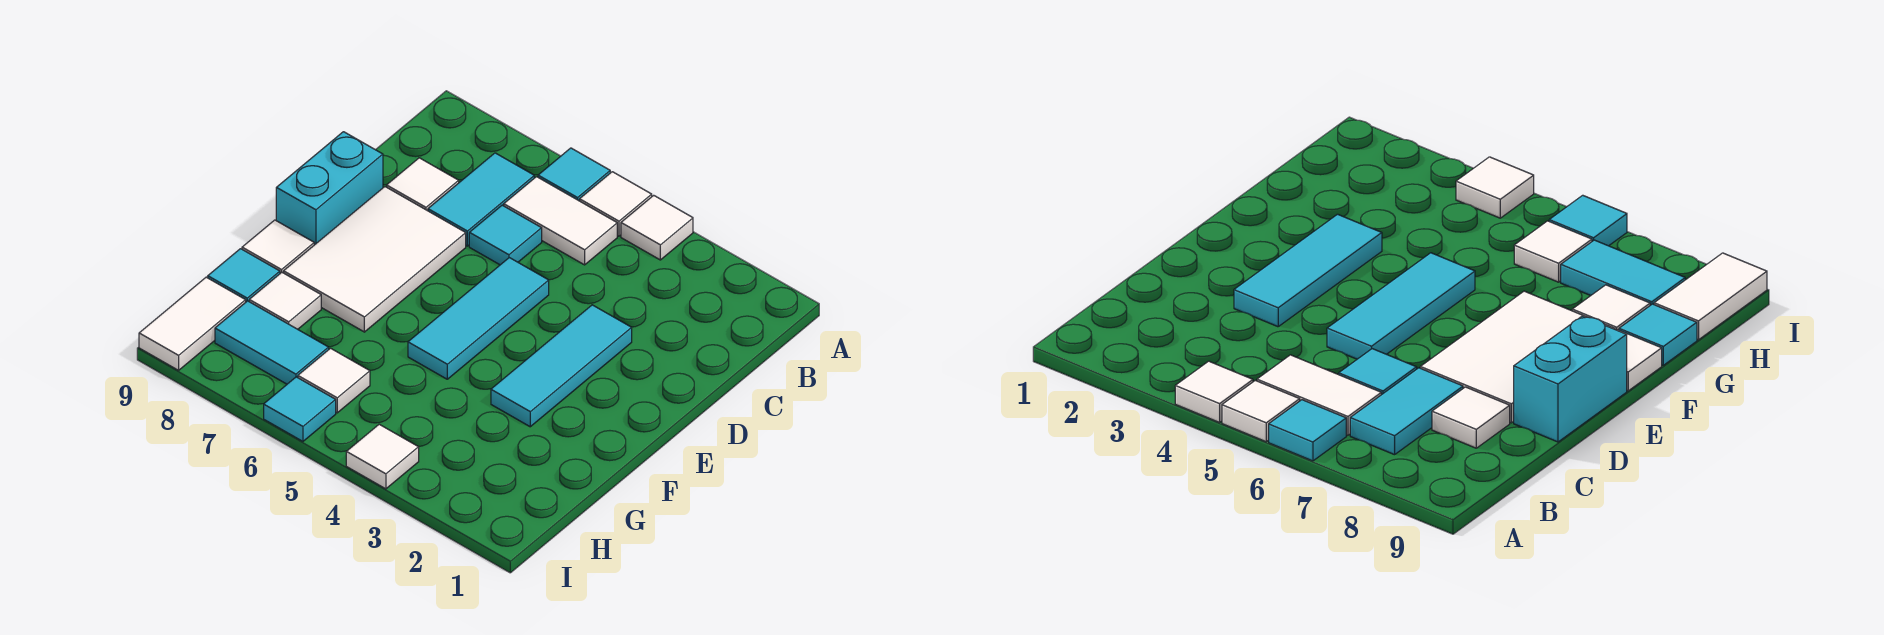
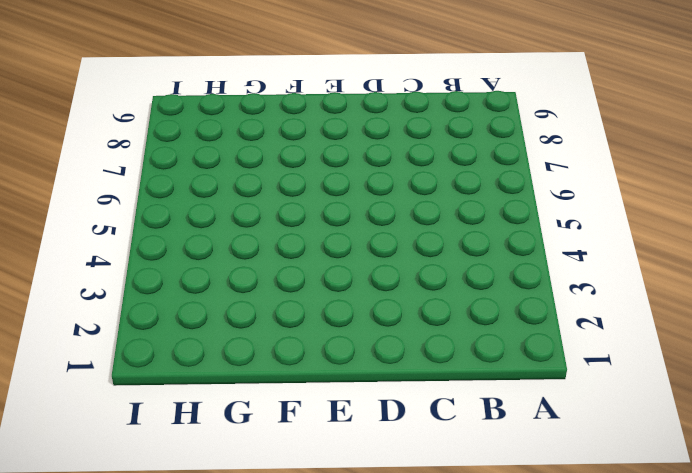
none -> white 1x1 tile [621,195,693,260]
none -> white 1x1 tile [580,172,652,236]
none -> cyan 1x1 tile [538,148,610,201]

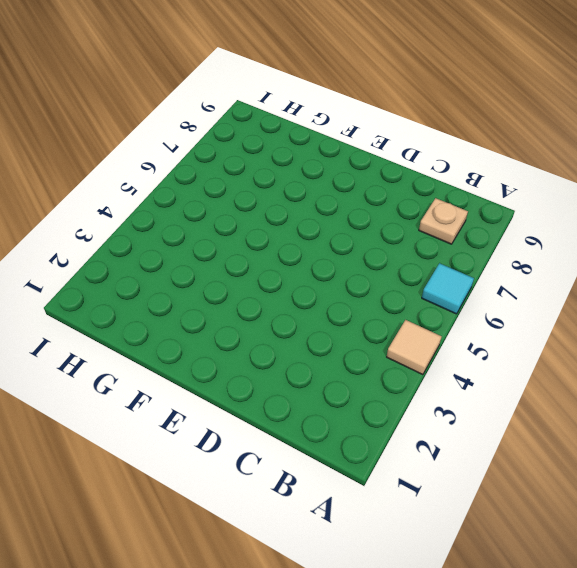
tan 1x1 tile [387,320,442,375] -> white 1x1 tile [621,195,693,260]
tan 1x1 plate [419,198,468,244] -> none
none -> white 1x1 tile [580,172,652,236]
none -> white 1x2 tile [504,177,617,265]
none -> cyan 1x2 tile [428,153,534,246]

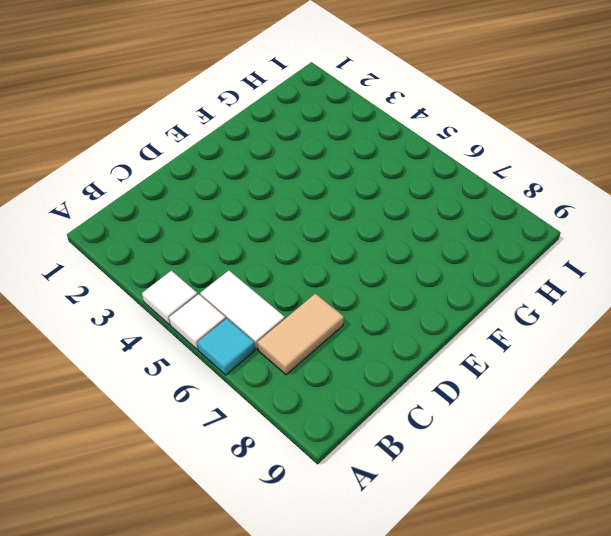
tan 1x2 tile [257,294,344,375] -> cyan 1x2 tile [428,153,534,246]
none -> cyan 1x1 tile [469,205,542,265]
none -> white 1x1 tile [387,158,459,211]
none -> cyan 1x3 tile [491,305,632,427]

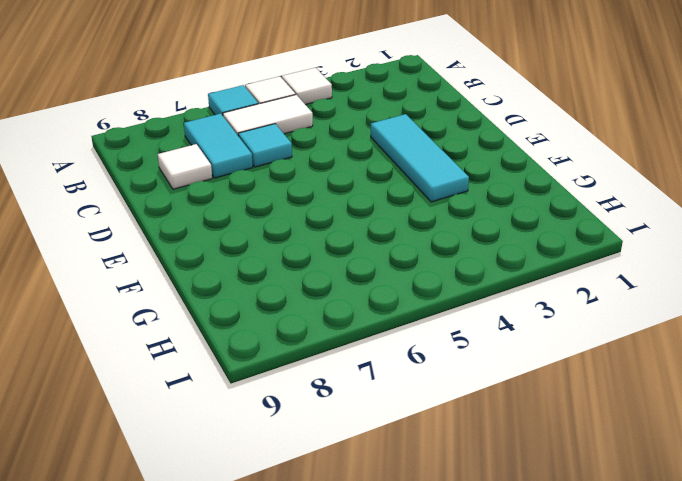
none -> cyan 1x3 tile [408,258,549,379]
none -> white 2x3 tile [284,187,466,332]
none -> cyan 1x2 brick [276,132,383,245]

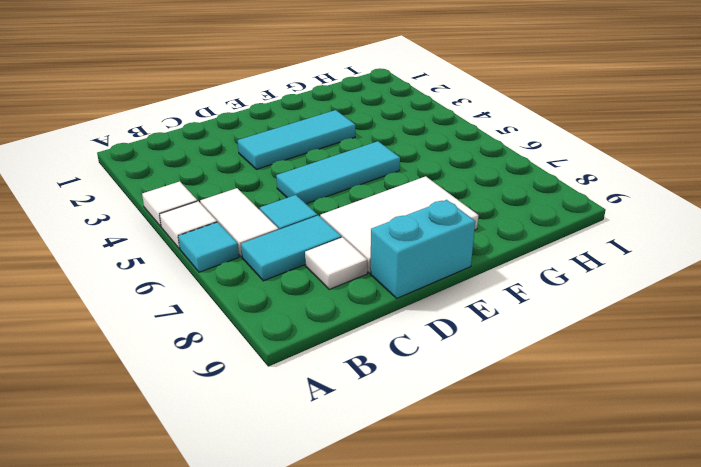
none -> white 1x1 tile [242,220,314,273]
none -> white 1x1 tile [249,273,321,329]
none -> cyan 1x1 tile [208,249,280,302]

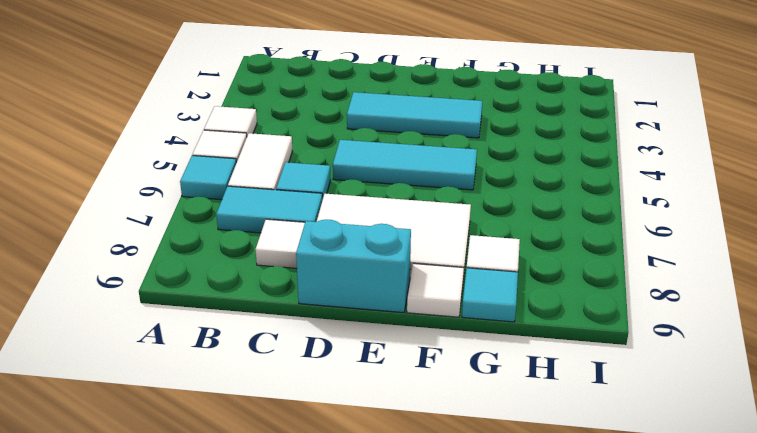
none -> white 1x1 tile [298,348,370,413]
none -> cyan 1x2 tile [215,301,329,384]
none -> white 1x2 tile [139,277,246,370]

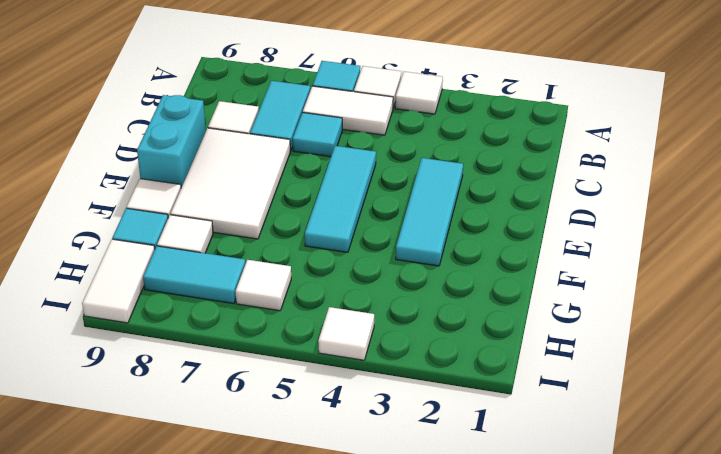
none -> cyan 1x1 tile [264,377,336,441]

